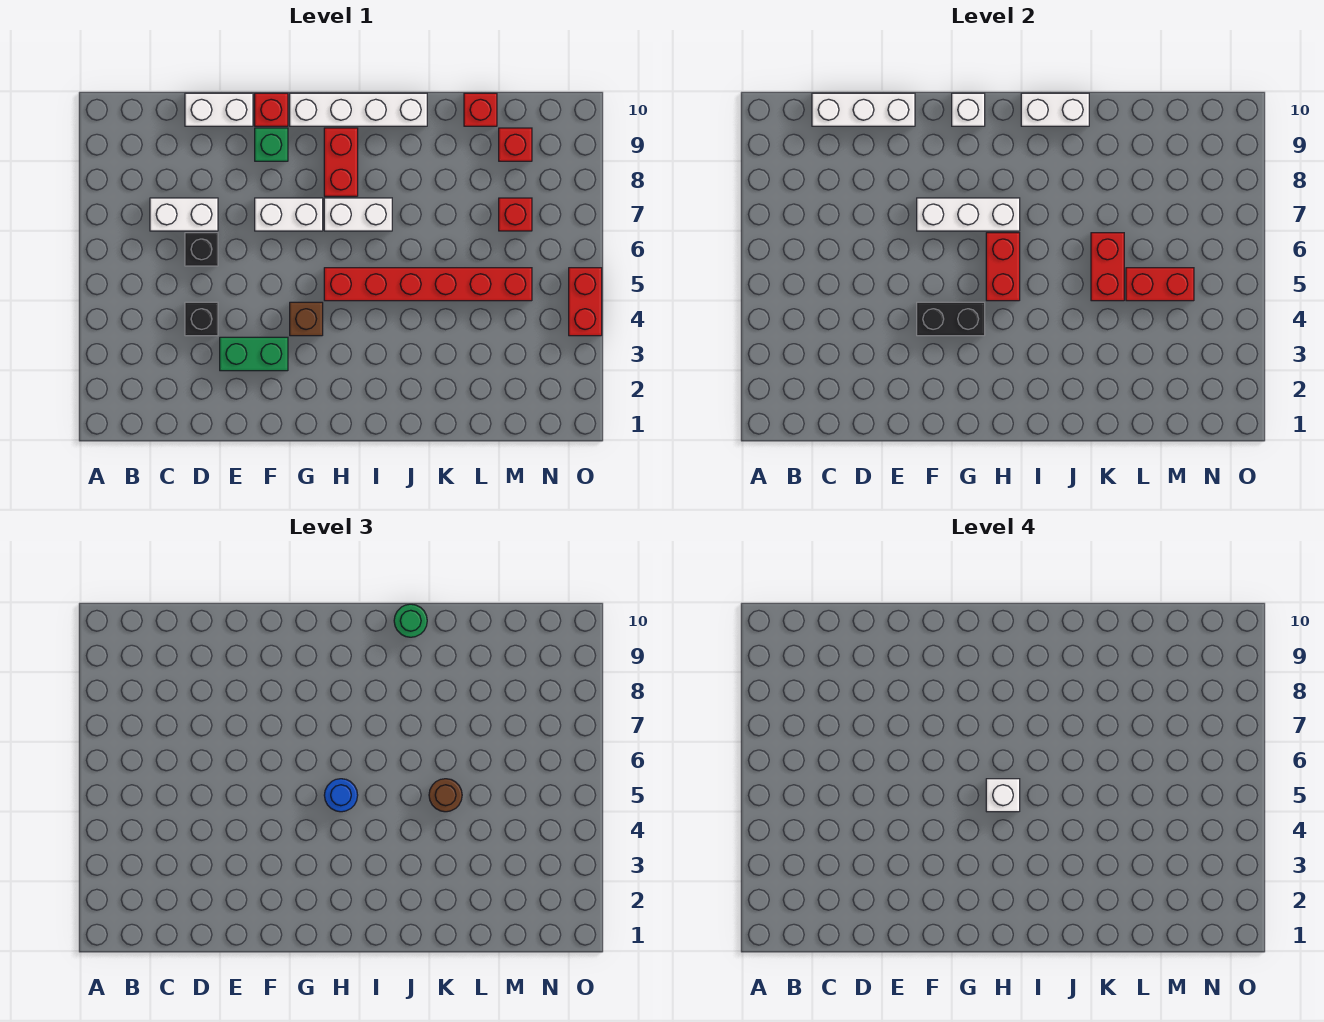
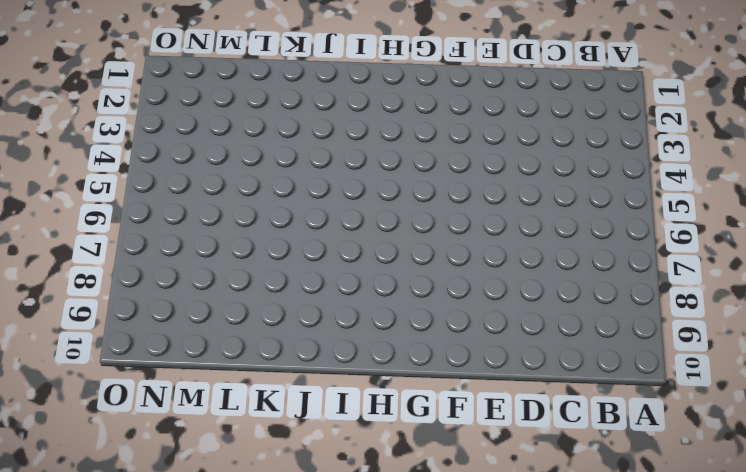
none -> white 1x2 brick [150,198,218,231]
none -> black 1x1 brick [185,302,218,336]
none -> black 1x1 brick [185,233,218,266]

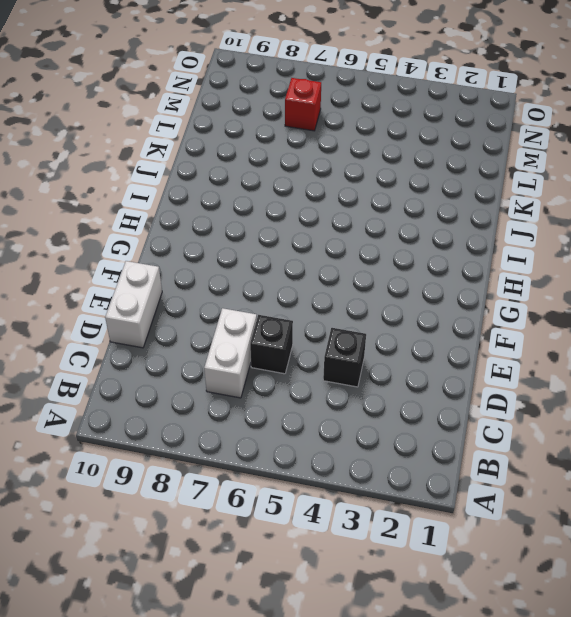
none -> green 1x2 brick [220,337,288,371]
none -> white 1x2 brick [255,198,323,231]
none -> green 1x1 brick [255,128,288,161]

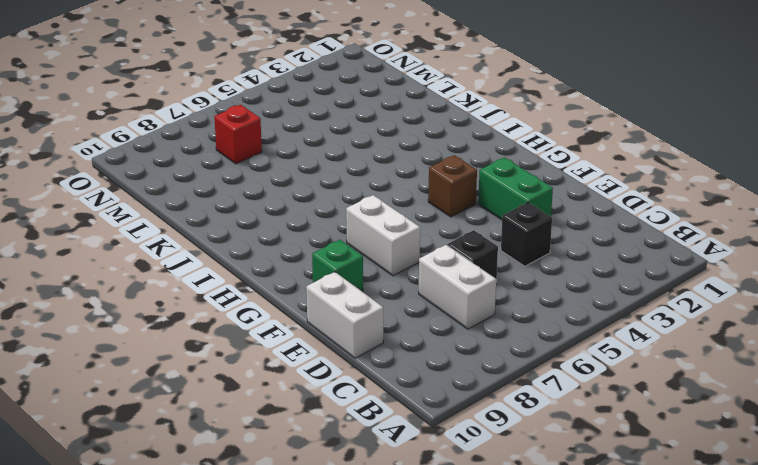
none -> red 1x1 brick [255,93,288,126]
none -> white 1x4 brick [290,93,427,126]
none -> red 1x6 brick [324,268,532,301]

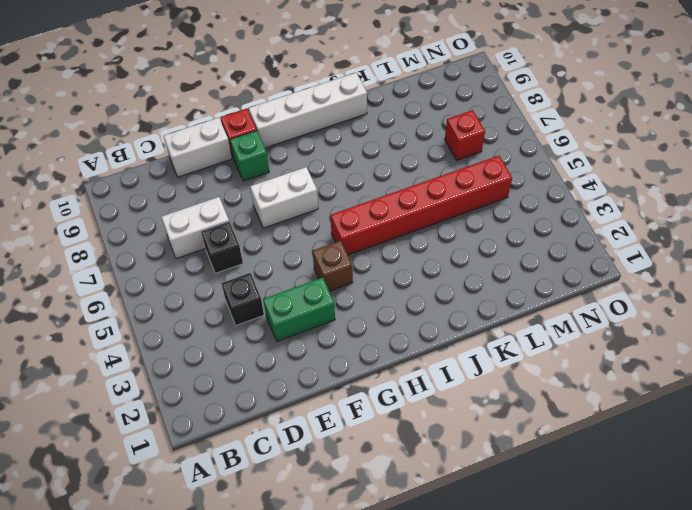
none -> white 1x2 brick [324,198,392,231]
none -> red 1x2 brick [324,128,358,196]
none -> red 1x1 brick [464,93,497,126]

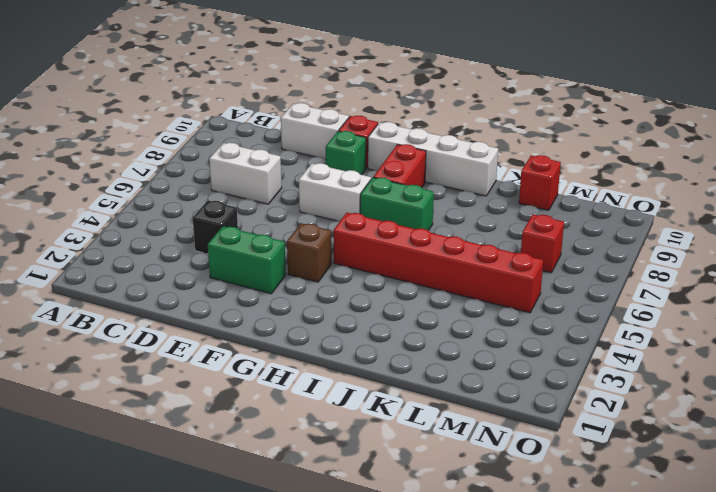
green 1x2 brick [360,177,434,231] -> white 1x2 brick [324,198,392,231]
none -> black 1x1 brick [185,233,218,266]
none -> red 1x1 brick [499,128,532,161]
none -> red 1x2 brick [569,268,602,336]

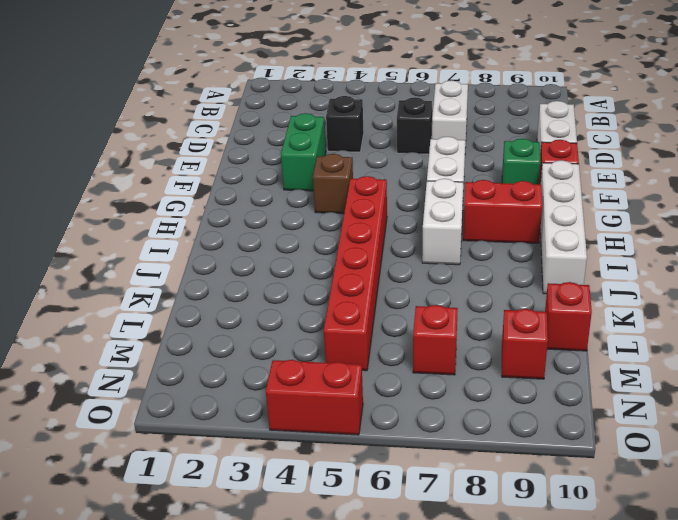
none -> white 1x3 brick [812,93,915,126]
none -> black 1x2 brick [917,302,985,336]
none -> white 1x3 brick [917,198,1020,231]

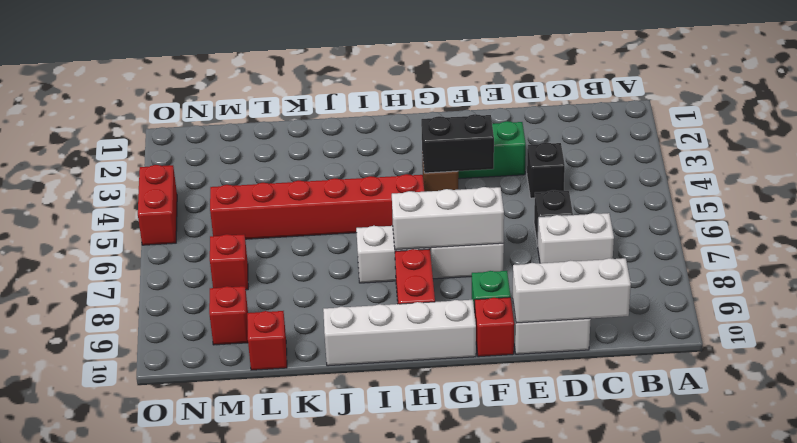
none -> white 1x1 brick [952,93,985,126]
none -> red 1x2 brick [986,233,1020,301]
none -> white 1x2 brick [1021,93,1089,126]

